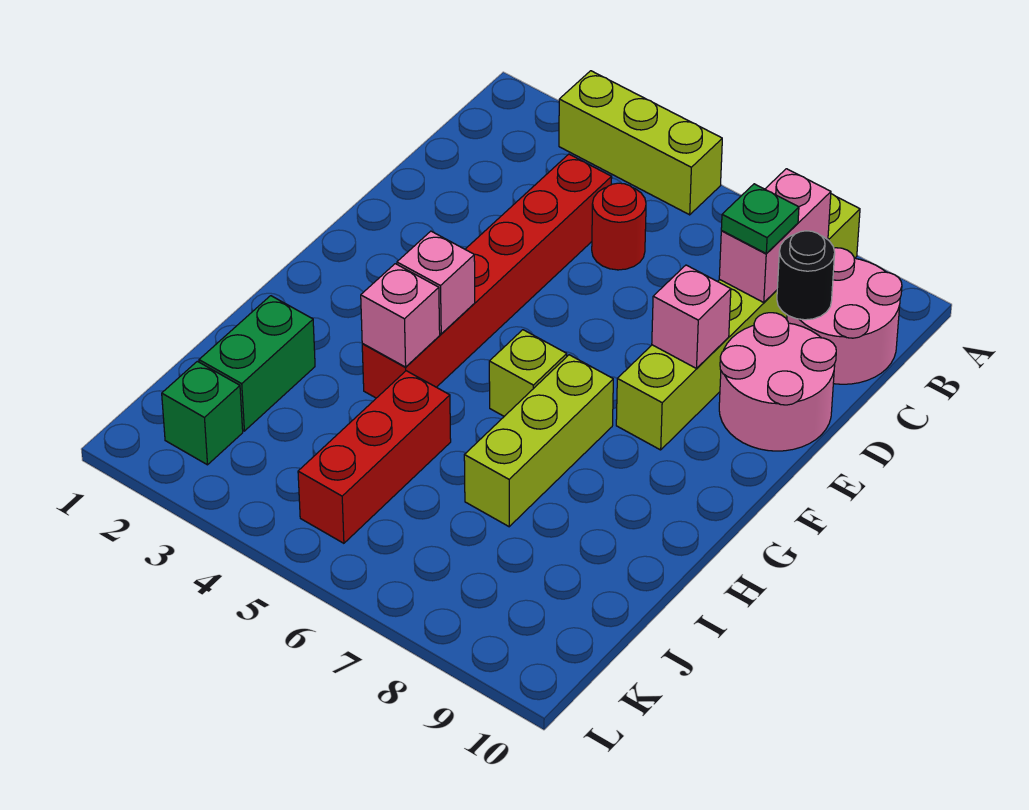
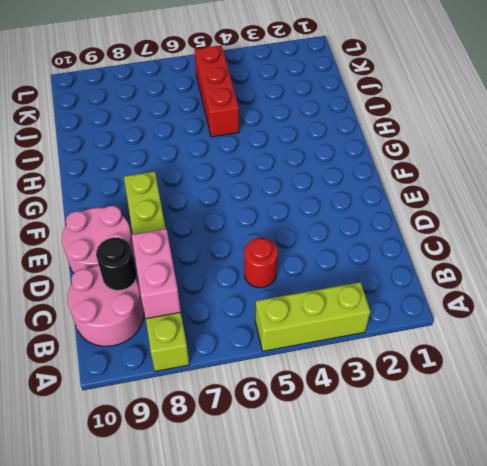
none -> red 1x6 brick [362,154,612,398]
none -> lime 1x1 brick [489,330,567,416]
none -> lime 1x3 brick [464,355,613,527]

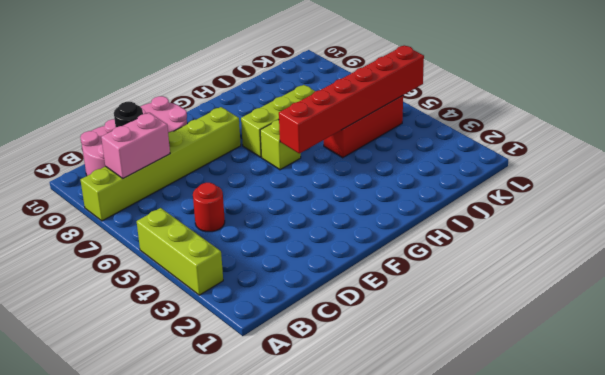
red 1x6 brick [279,45,424,153] -> red 1x6 brick moved to [362,154,612,398]
none -> green 1x2 brick [199,296,315,431]
none -> green 1x1 brick [162,361,243,465]
none -> pink 1x1 brick [652,265,731,368]

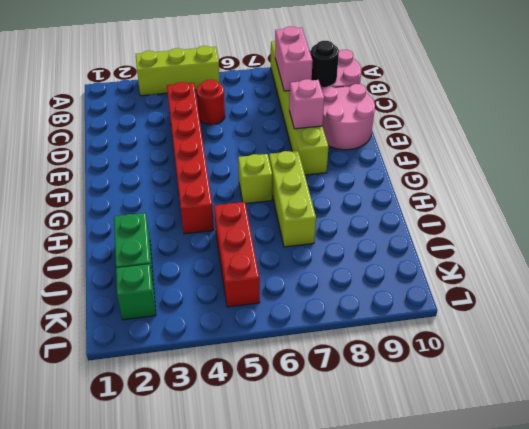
none -> pink 1x1 brick [397,231,475,334]
none -> pink 1x1 brick [361,264,440,367]
none -> green 1x1 plate [721,184,799,254]

